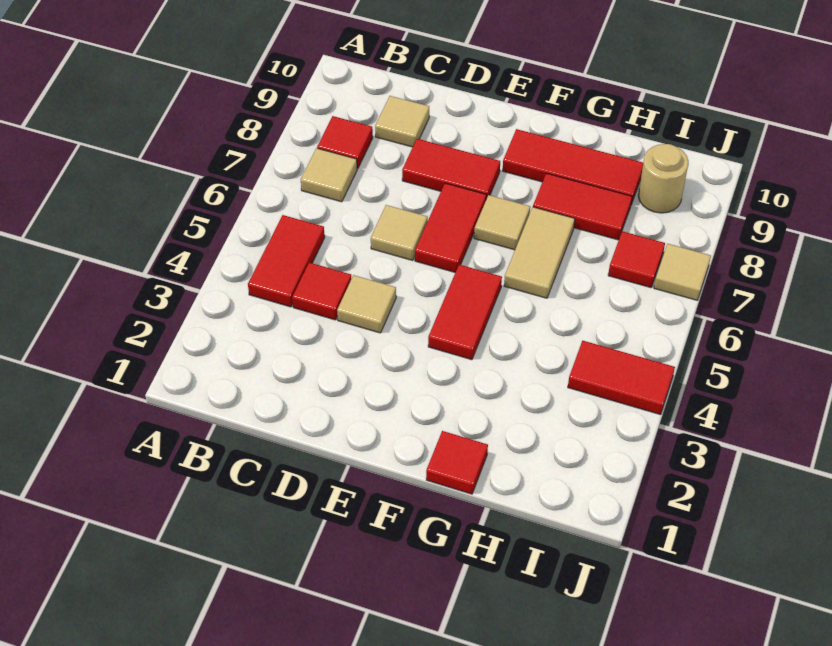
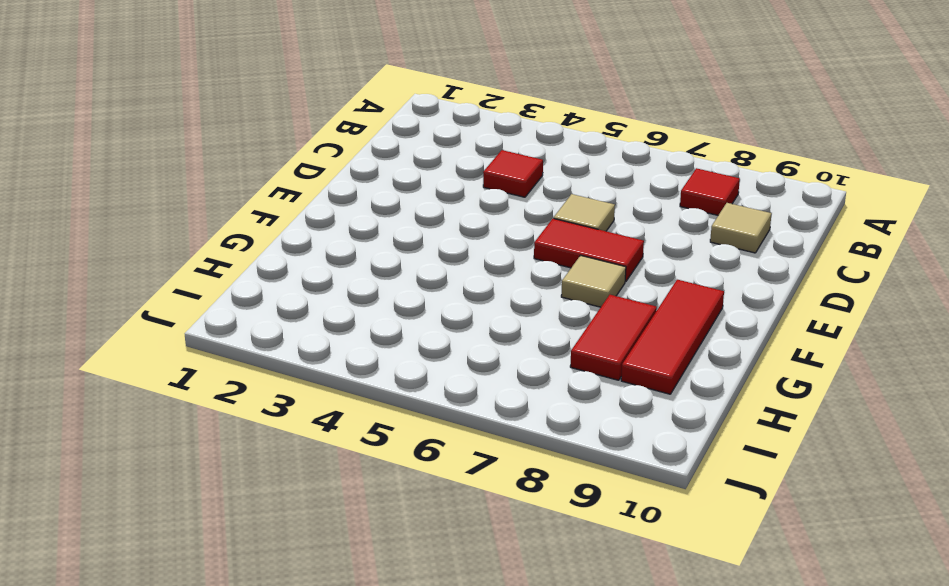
none -> red 1x2 tile [248,215,325,307]
none -> tan 1x1 tile [301,148,357,202]
none -> tan 1x1 tile [337,275,396,333]

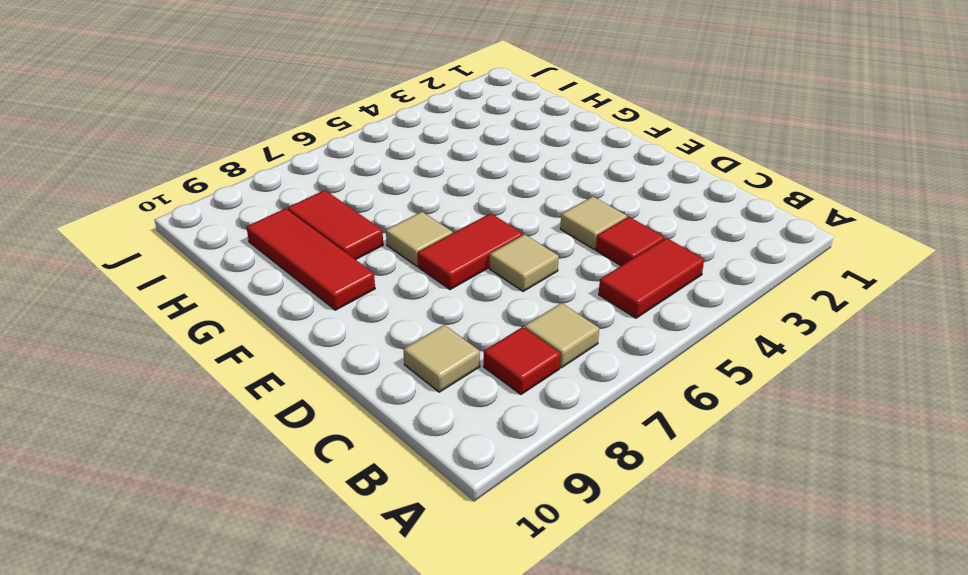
none -> red 1x2 tile [402,139,500,199]
none -> red 1x2 tile [428,265,502,360]
none -> red 1x1 tile [426,431,488,494]

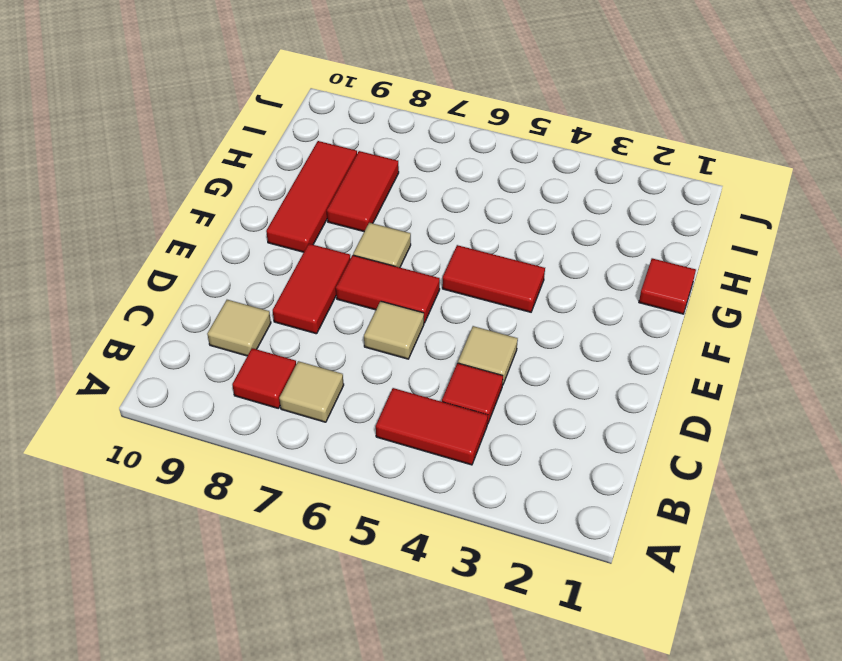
none -> tan 1x2 tile [504,207,575,298]
none -> red 1x2 tile [568,341,675,415]
none -> red 1x1 tile [608,231,665,288]

